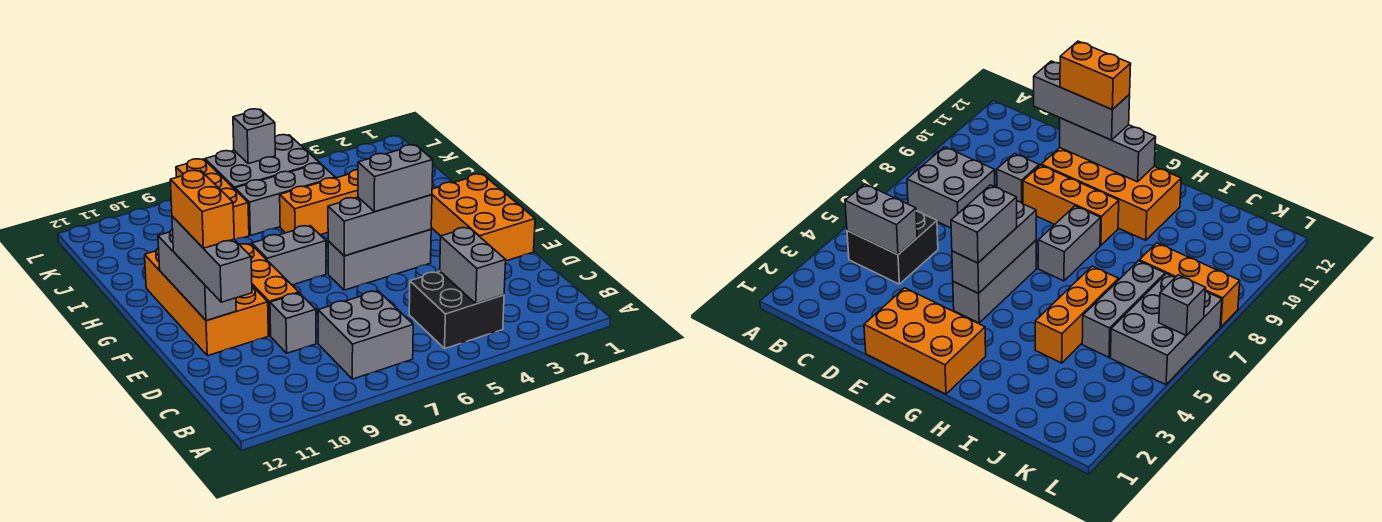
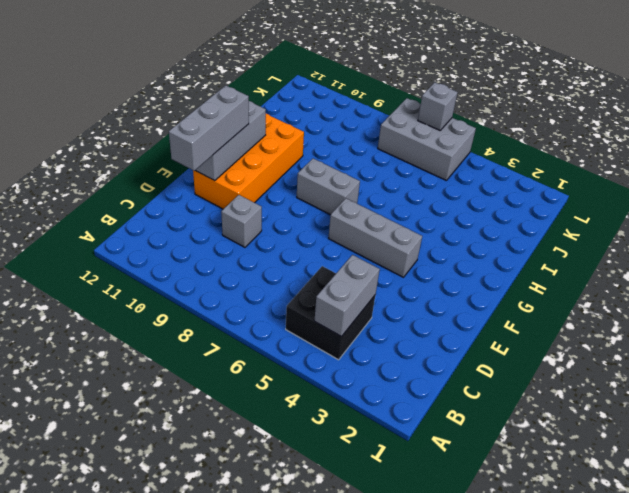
none -> grey 2x2 brick [318,291,413,379]
none -> orange 2x3 brick [431,174,535,261]
none -> orange 1x3 brick [239,244,299,336]

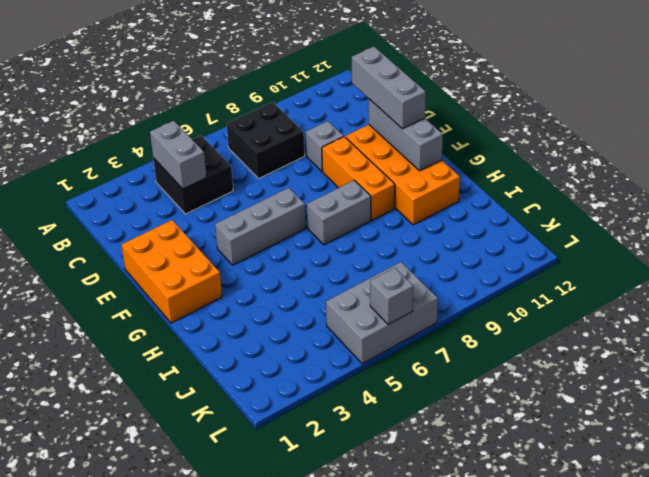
black 2x2 brick [227,102,305,178] -> grey 2x2 brick [318,291,413,379]
none -> orange 1x3 brick [280,170,358,235]
none -> grey 1x3 brick [235,163,335,236]
none -> orange 1x3 brick [176,159,249,240]

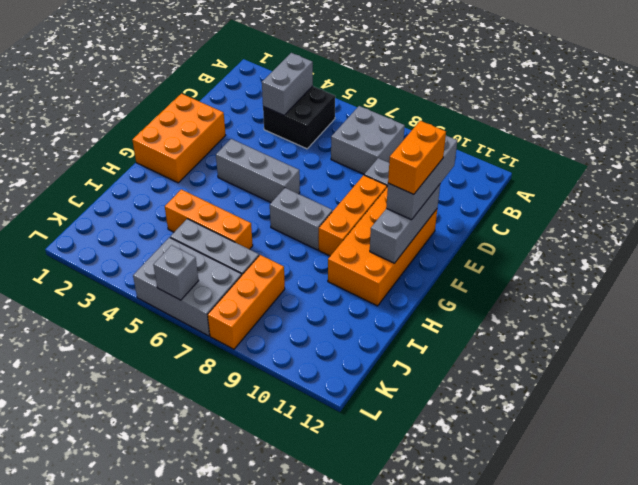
none -> grey 1x3 brick [328,195,432,256]
none -> grey 1x2 brick [358,145,433,212]

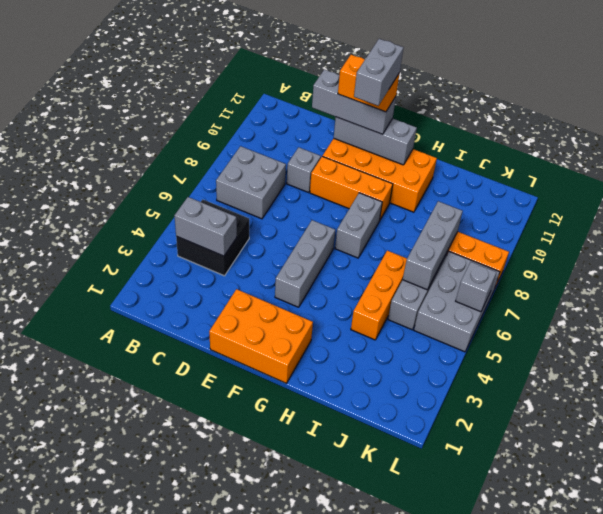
grey 1x2 brick [354,39,404,106] -> grey 1x2 brick moved to [358,145,433,212]
grey 1x3 brick [403,201,463,290] -> grey 1x3 brick moved to [328,195,432,256]

